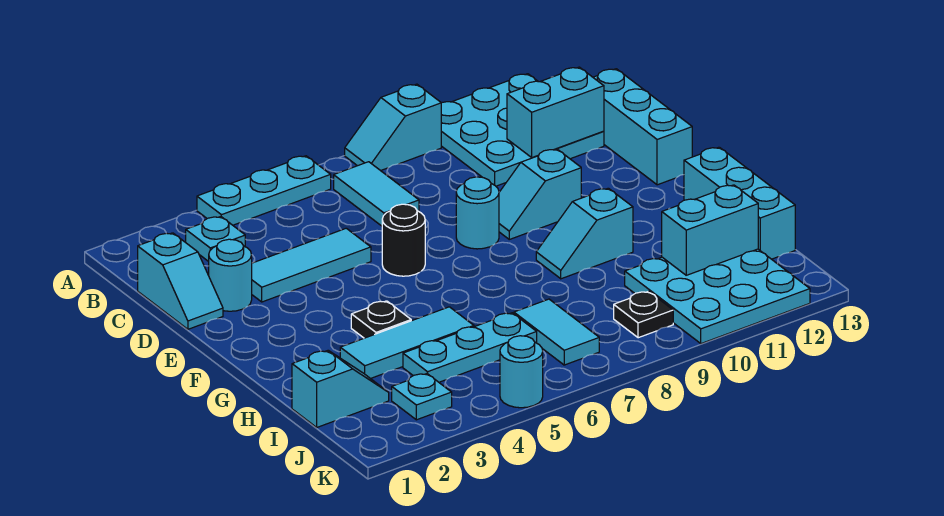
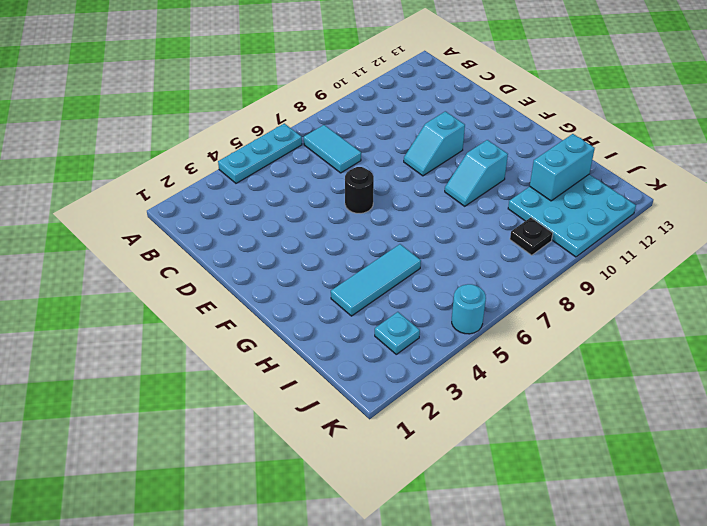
none -> cyan 1x2 slope [345,84,441,171]
none -> cyan 3x3 plate [441,74,604,186]
none -> cyan 1x1 plate [186,217,245,262]

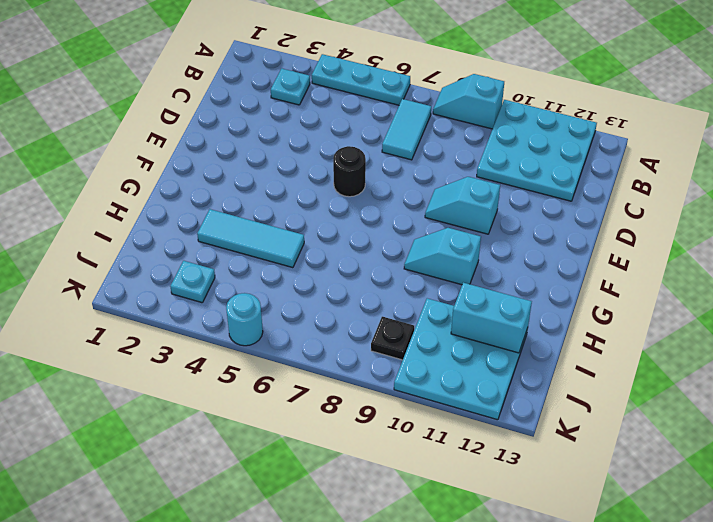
none -> cyan 1x2 slope [138,233,223,329]
none -> cyan 1x3 brick [593,69,692,185]
none -> cyan 1x1 round brick [209,239,252,311]

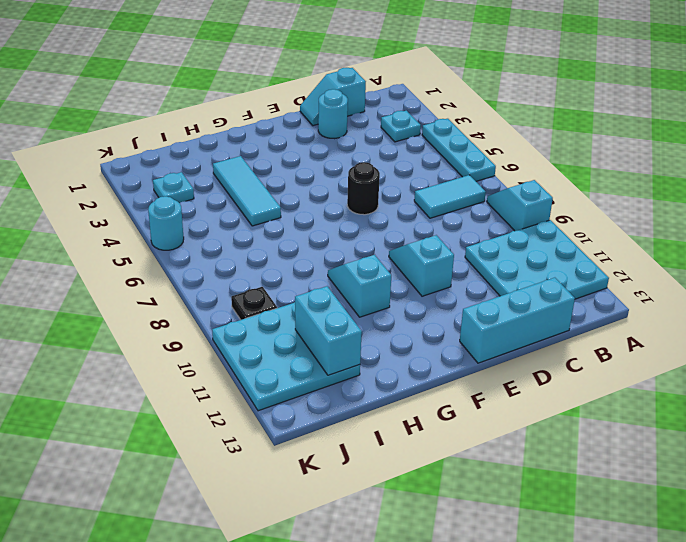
none -> cyan 1x3 tile [252,228,371,302]
none -> cyan 1x1 round brick [456,177,499,249]
none -> black 1x1 plate [351,301,411,338]

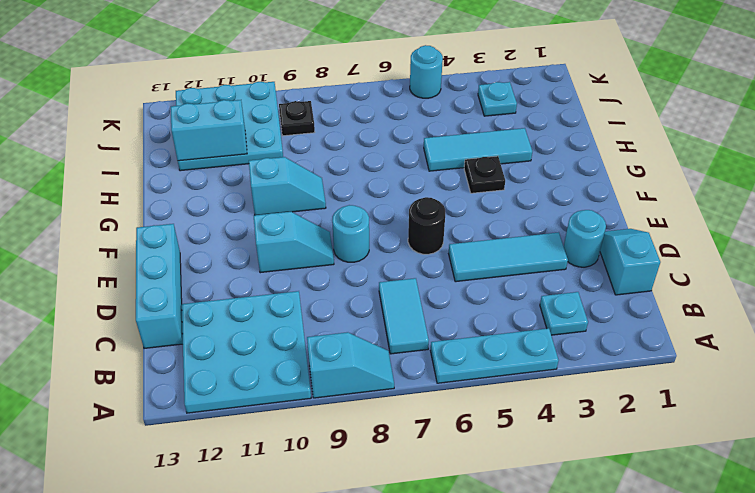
none -> cyan 1x3 brick [684,147,795,259]
none -> cyan 1x2 slope [292,351,389,427]
none -> cyan 1x3 plate [403,313,537,382]

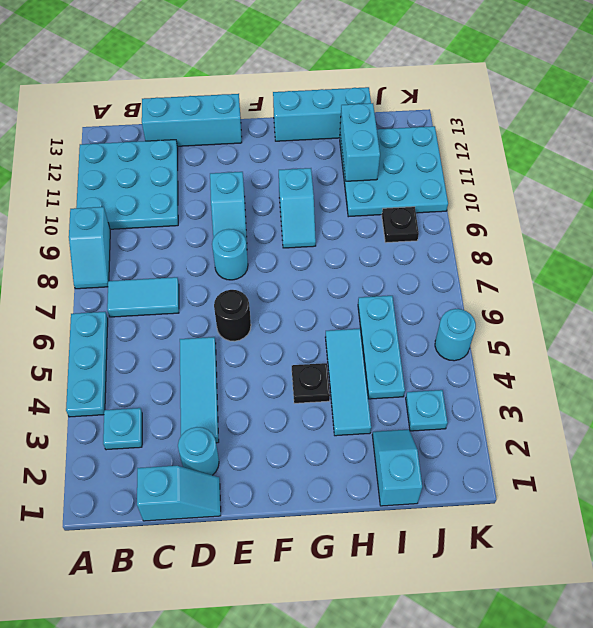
none -> cyan 1x2 tile [514,299,599,365]
none -> cyan 1x2 brick [507,67,604,157]

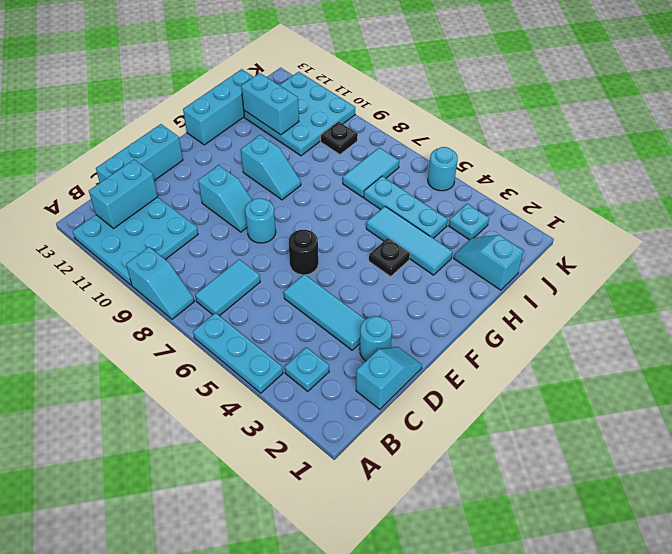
cyan 1x2 brick [89,160,158,228] -> cyan 1x2 brick turned to [507,67,604,157]

